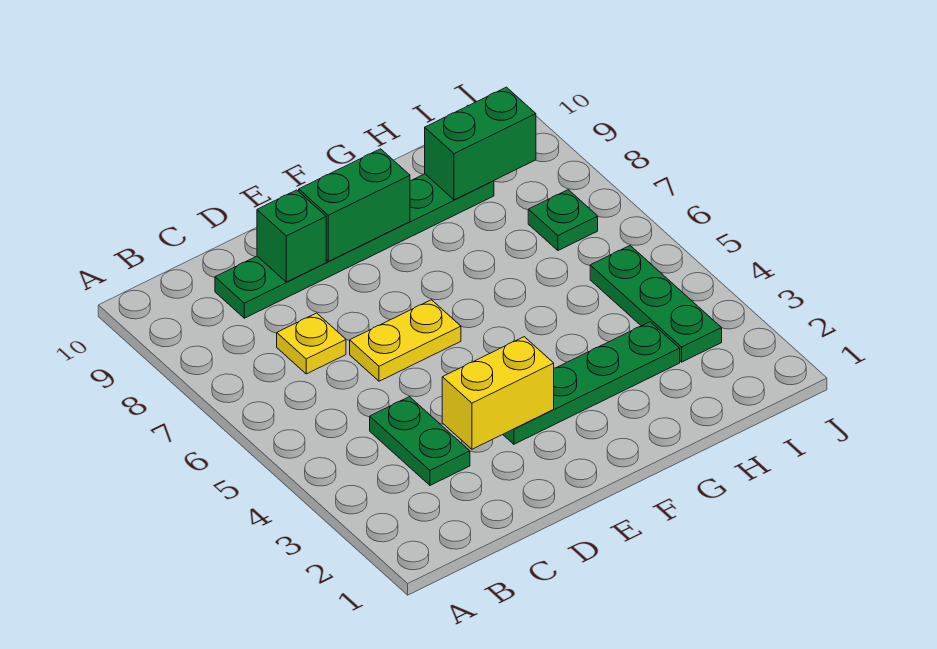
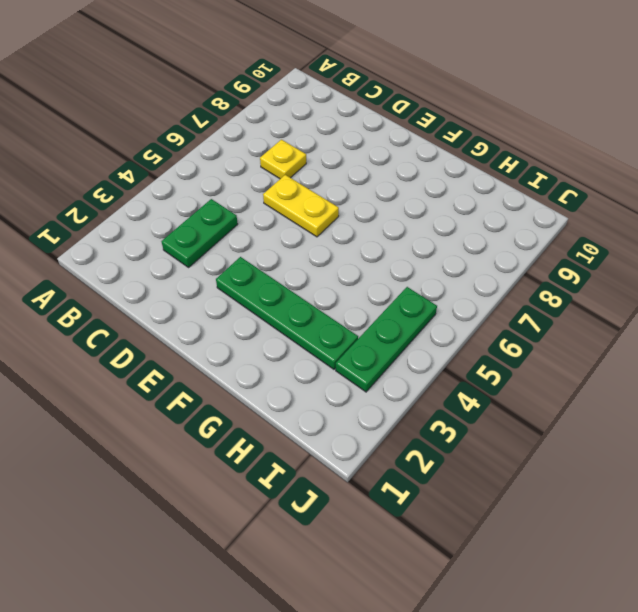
none -> green 1x6 plate [215,174,494,318]
none -> green 1x1 plate [528,190,598,250]

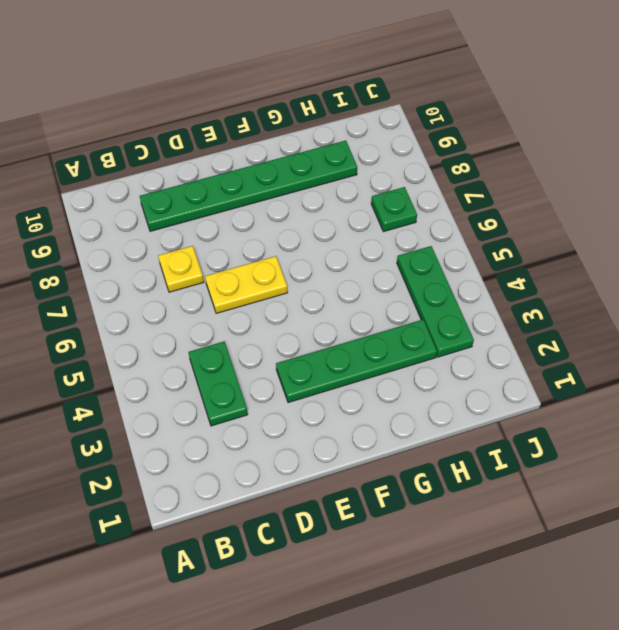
none -> yellow 1x2 brick [442,337,554,449]
none -> green 1x1 brick [257,190,326,282]

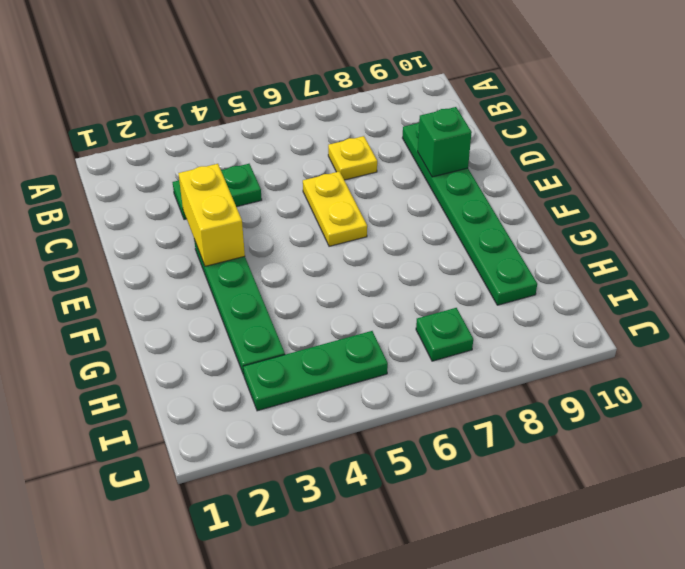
none -> green 1x2 brick [299,149,410,261]
none -> green 1x2 brick [425,87,536,200]

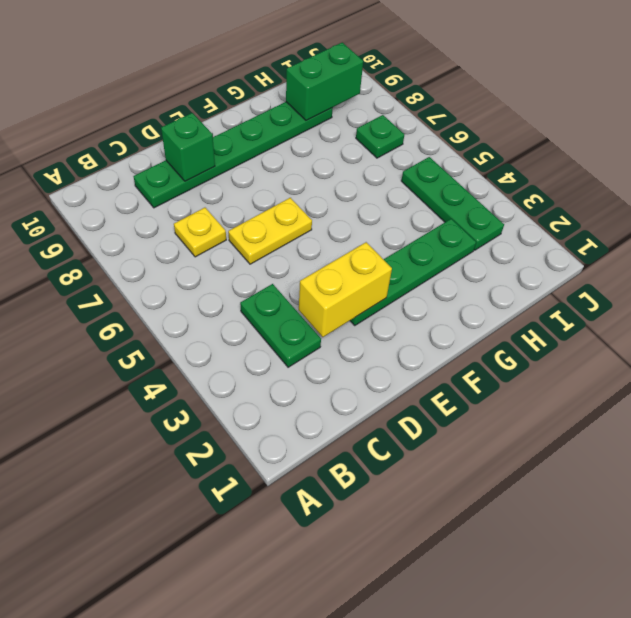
none -> green 1x2 brick [299,149,410,261]

